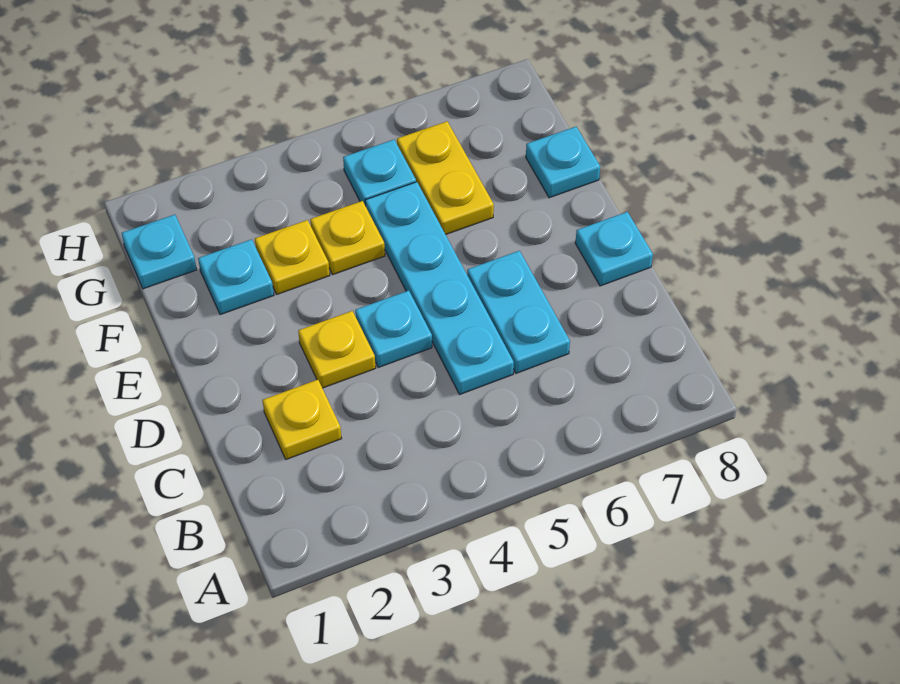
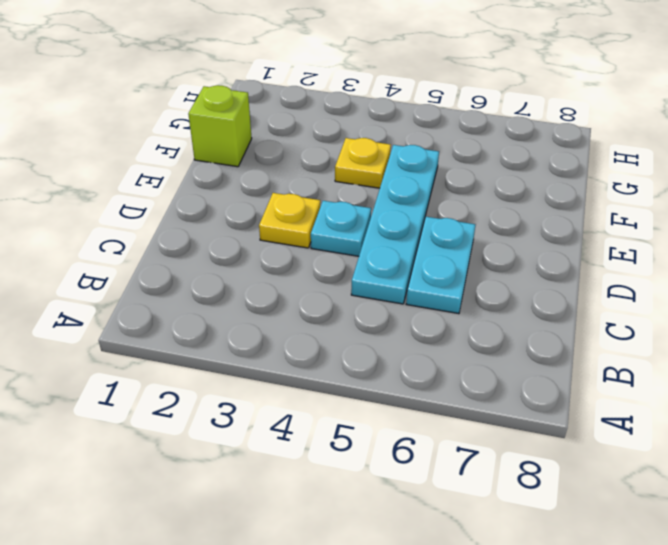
lime 1x1 brick [188,85,252,167] -> none
none -> yellow 1x1 plate [263,380,342,459]
none -> cyan 1x1 plate [575,212,653,286]
none -> cyan 1x1 plate [198,239,274,315]

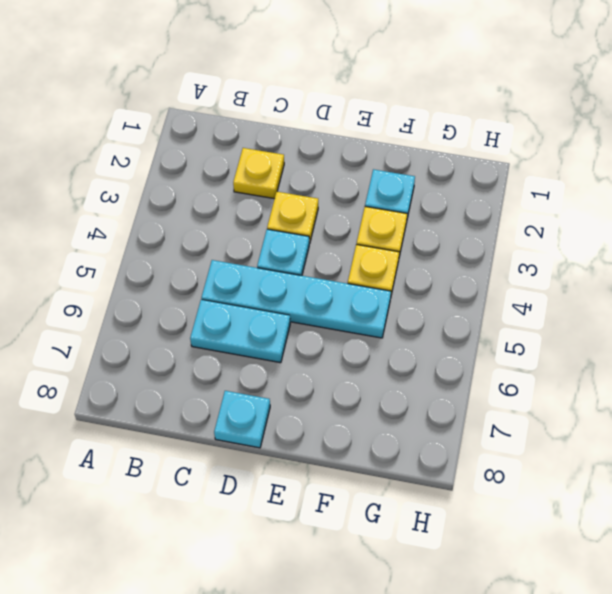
none -> yellow 1x2 plate [397,121,494,235]
none -> cyan 1x1 plate [526,127,600,198]
none -> cyan 1x1 plate [122,215,197,289]

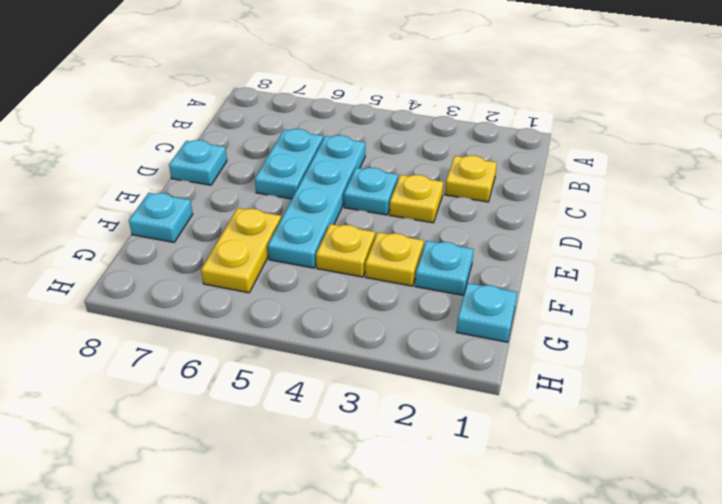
none -> cyan 1x1 plate [343,140,416,206]

